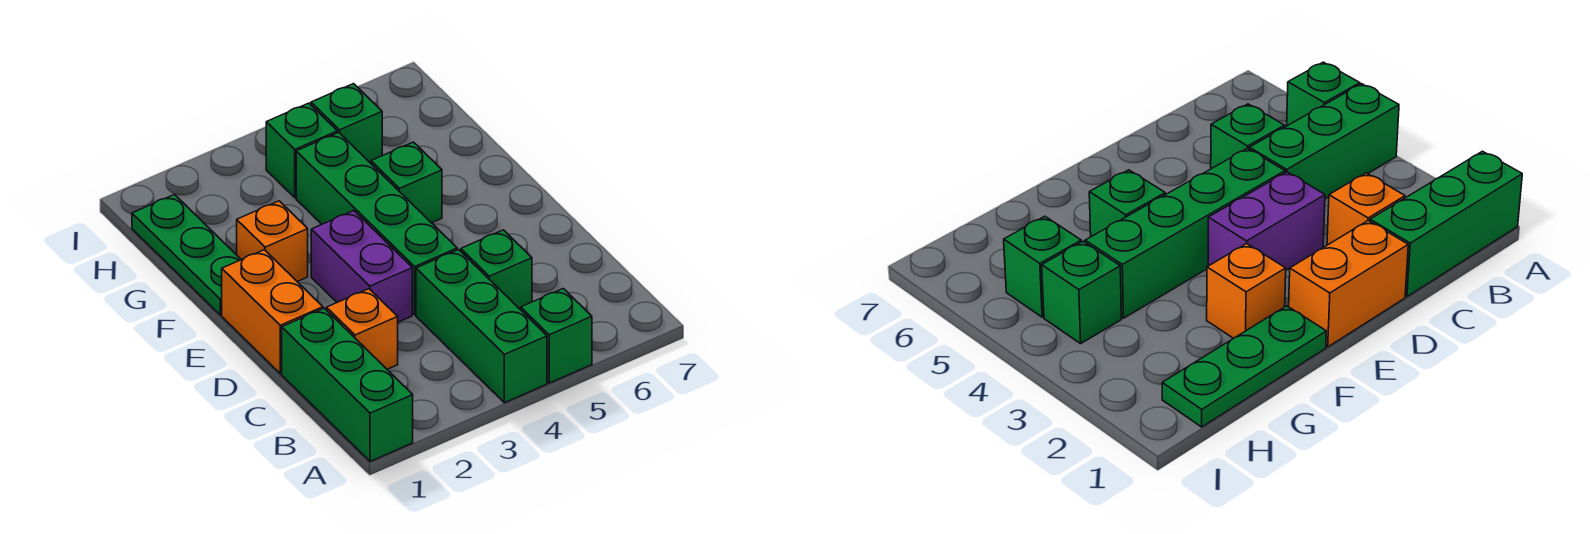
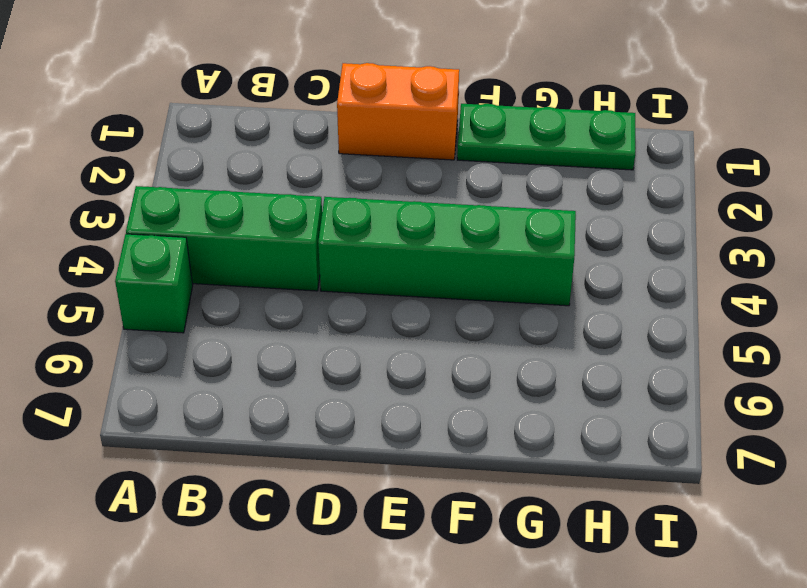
none -> green 1x3 brick [282,308,413,462]
none -> orange 1x1 brick [326,289,398,369]
none -> green 1x1 brick [461,230,532,310]

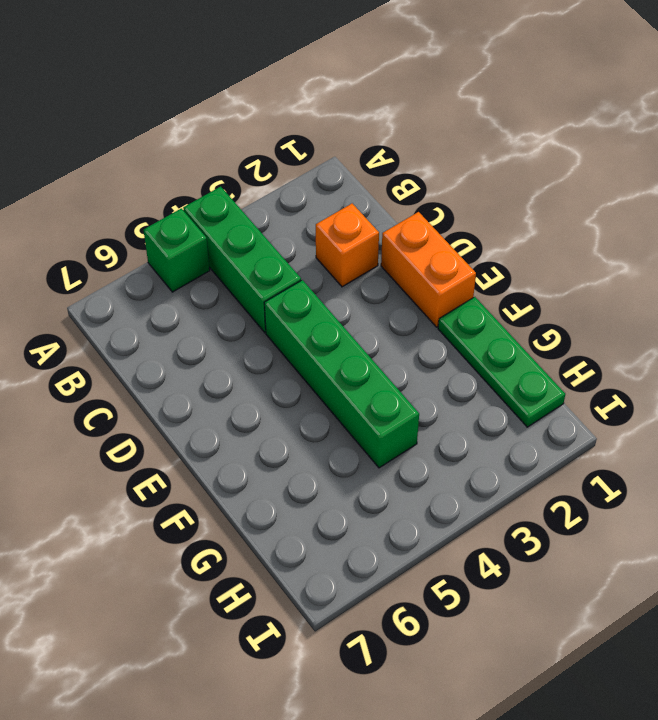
none -> green 1x3 brick [282,308,413,462]
none -> green 1x1 brick [461,230,532,310]
none -> purple 1x2 brick [311,211,412,322]

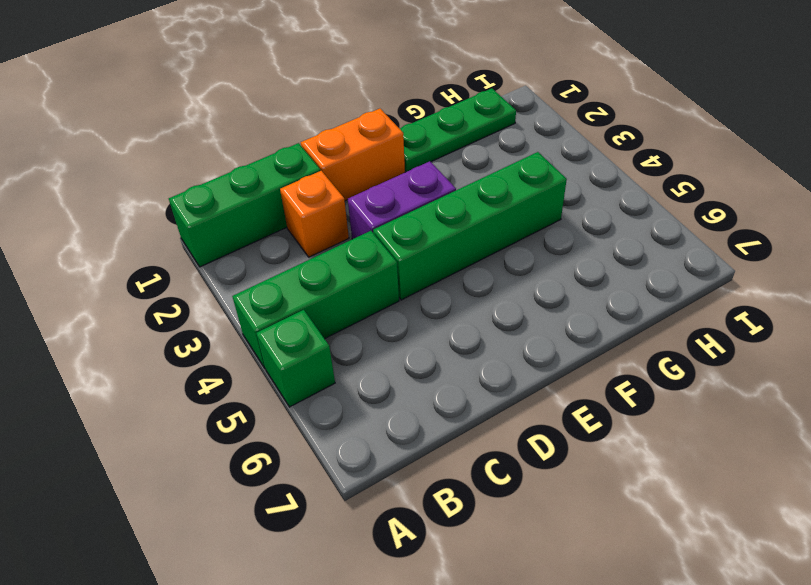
none -> green 1x1 brick [461,230,532,310]
none -> orange 1x1 brick [237,201,308,282]
none -> green 1x1 brick [371,142,442,223]

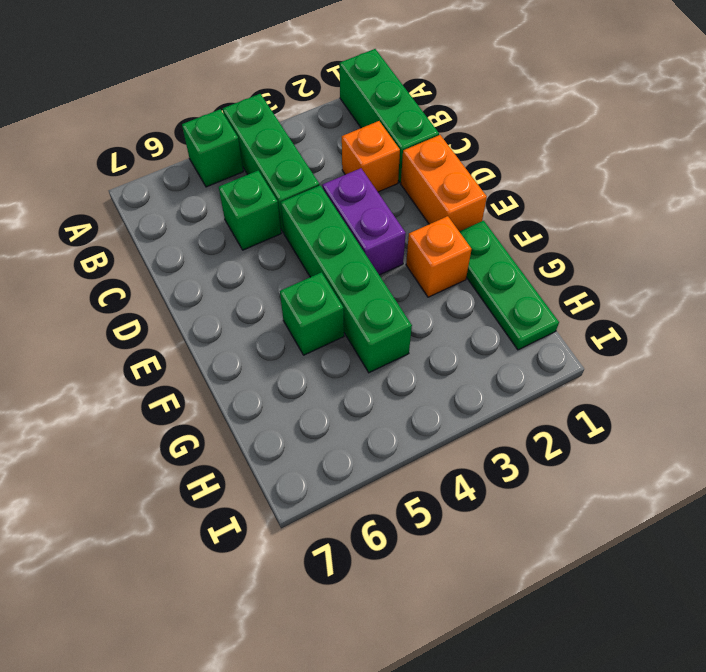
none -> green 1x1 brick [266,103,337,198]
none -> green 1x1 brick [311,84,382,163]

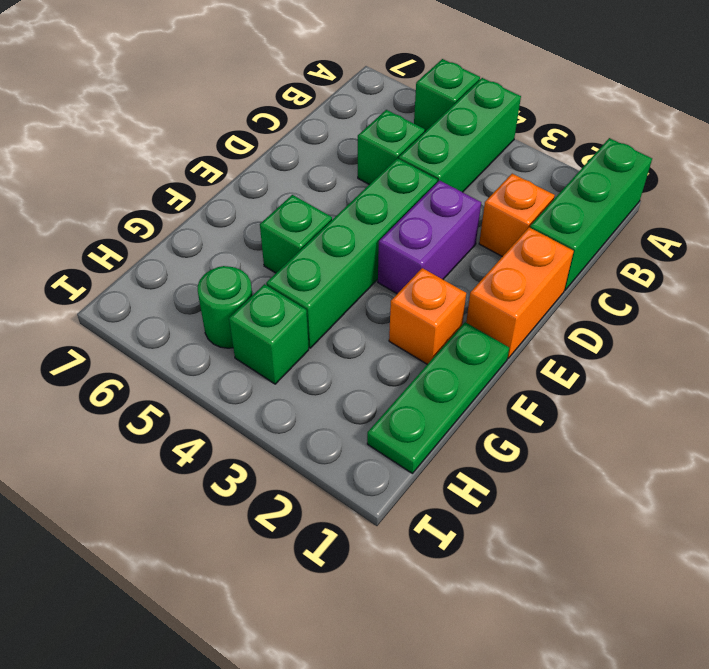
green 1x1 round brick [198,266,252,348] -> green 1x1 brick [311,84,382,163]

